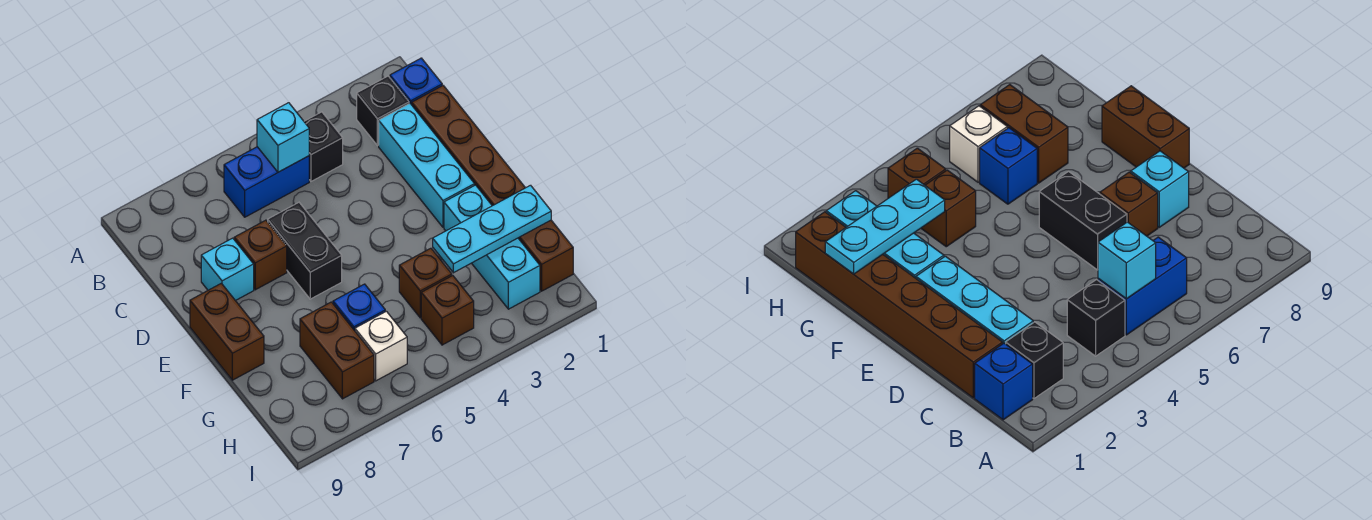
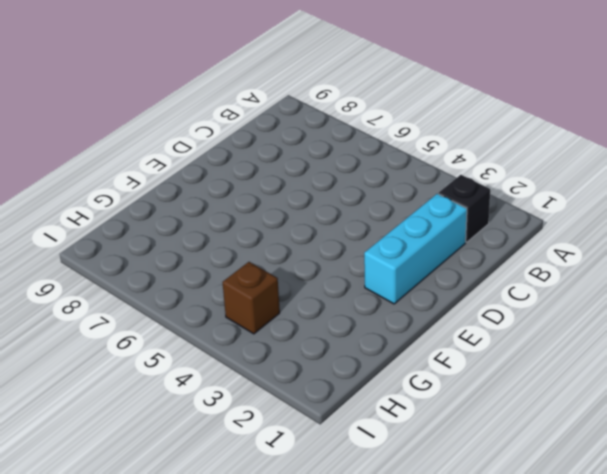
none -> blue 1x1 brick [390,58,442,105]
none -> black 1x1 brick [304,112,343,181]
none -> blue 1x2 brick [224,147,309,217]

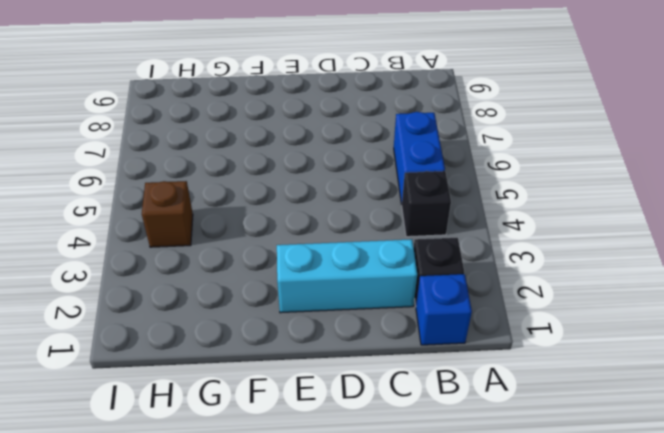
none -> brown 1x6 brick [412,85,573,291]
none -> black 1x2 brick [268,203,342,299]
none -> brown 1x1 brick [234,220,287,290]

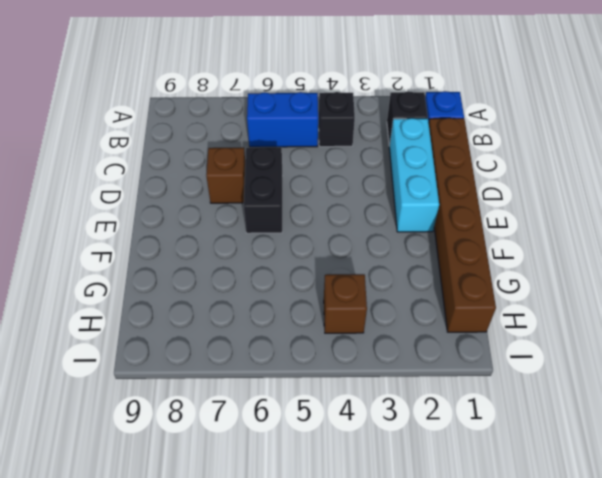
none -> cyan 1x1 brick [201,238,254,301]
none -> brown 1x2 brick [190,283,264,380]
none -> cyan 1x3 brick [444,185,540,309]

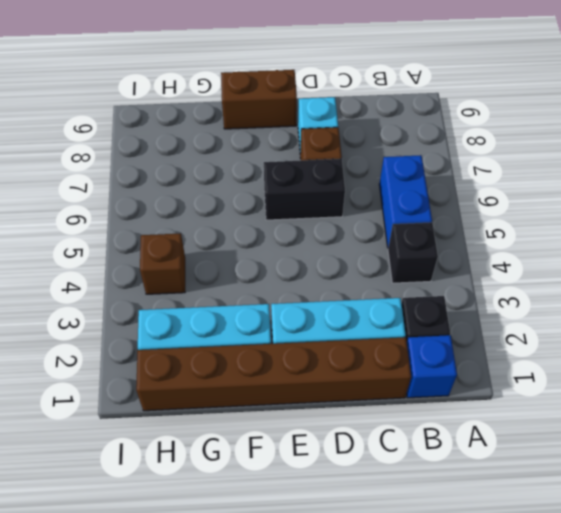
none -> brown 1x1 brick [399,248,452,318]
none -> blue 1x1 brick [333,284,385,331]
none -> brown 1x2 brick [300,302,374,399]

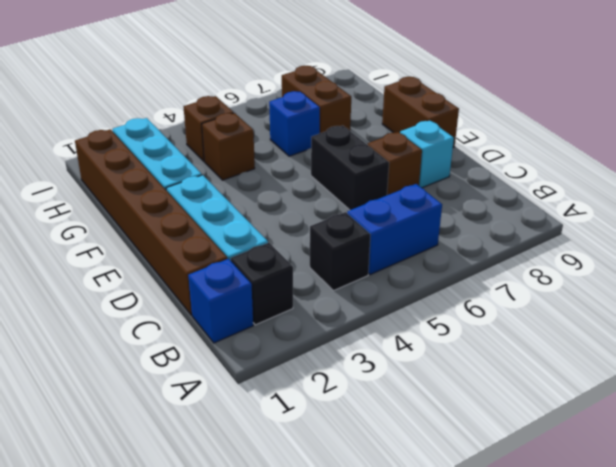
none -> white 1x1 brick [355,311,407,381]
none -> cyan 1x1 brick [257,103,309,172]
none -> cyan 1x3 plate [433,185,551,273]

